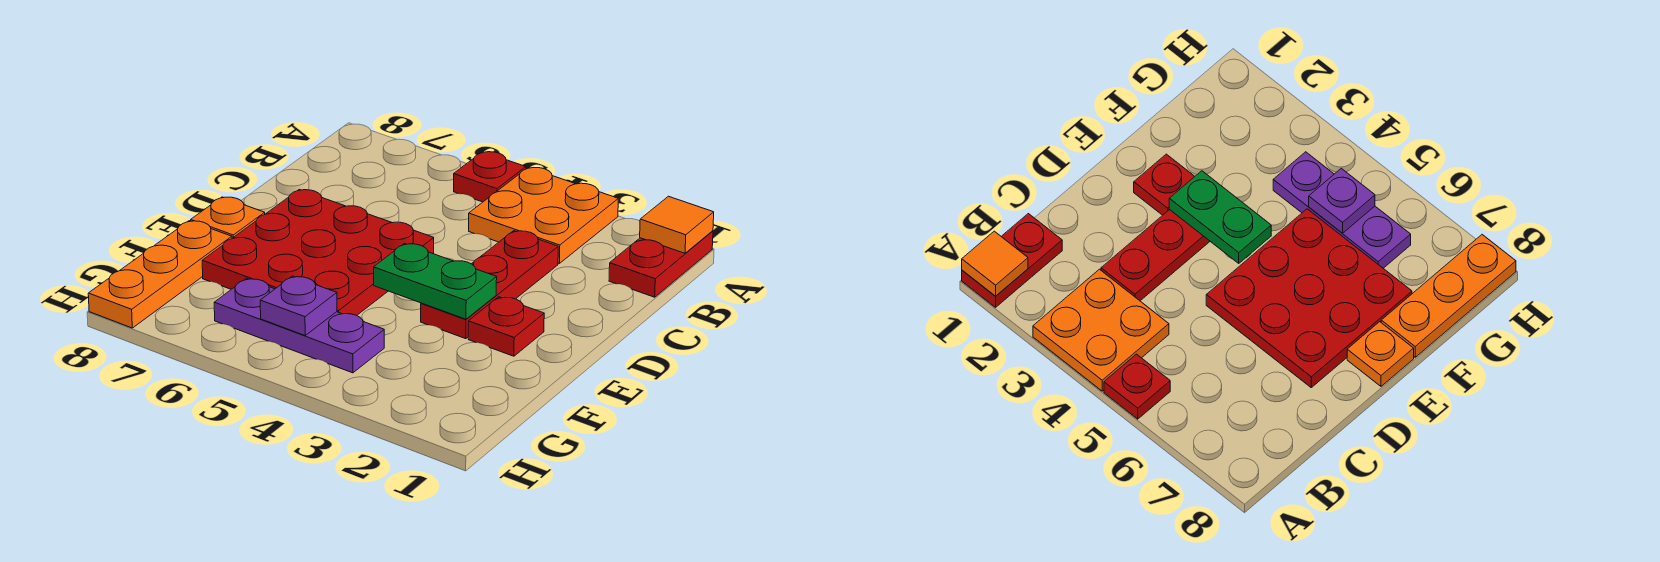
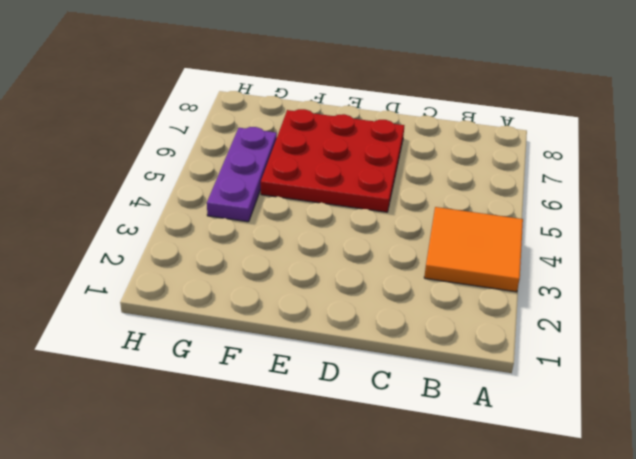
orange 2x2 tile [424,207,523,292] -> orange 2x2 plate [469,167,618,264]
none -> red 1x2 plate [609,231,713,297]
none -> red 1x1 plate [454,152,526,202]
none -> red 1x3 plate [421,231,558,339]

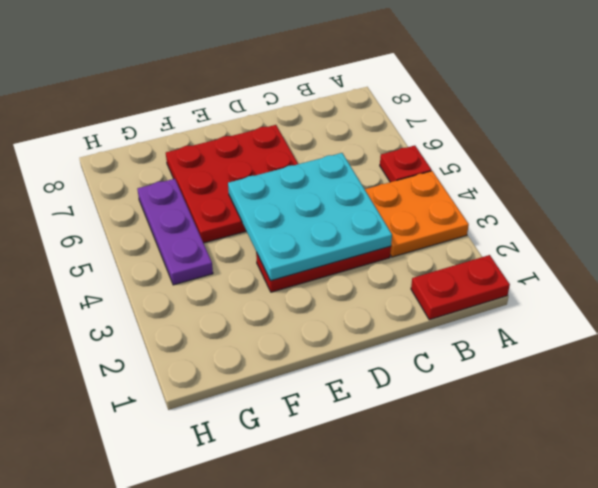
cyan 3x3 plate [228,153,392,281] -> green 1x2 plate [374,244,497,319]
none -> red 1x1 plate [468,297,544,356]
none -> orange 1x1 plate [191,197,265,238]
none -> orange 1x3 plate [88,221,232,328]

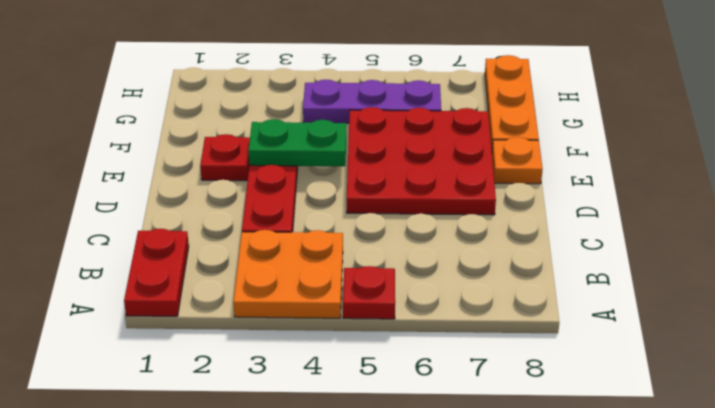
none -> orange 1x1 tile [640,196,714,253]
none -> purple 1x1 plate [260,276,337,335]

